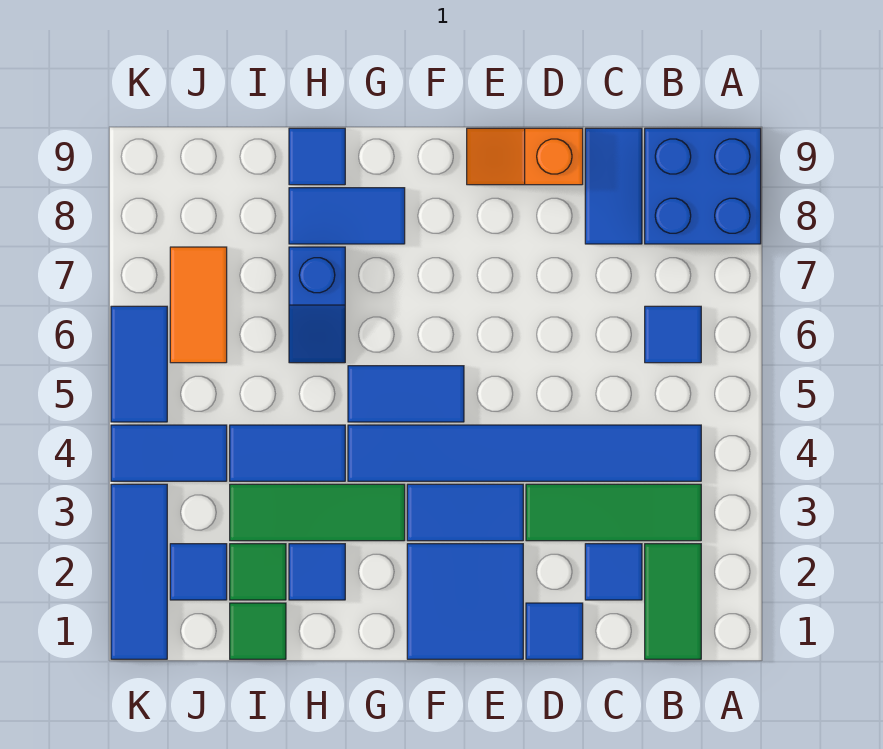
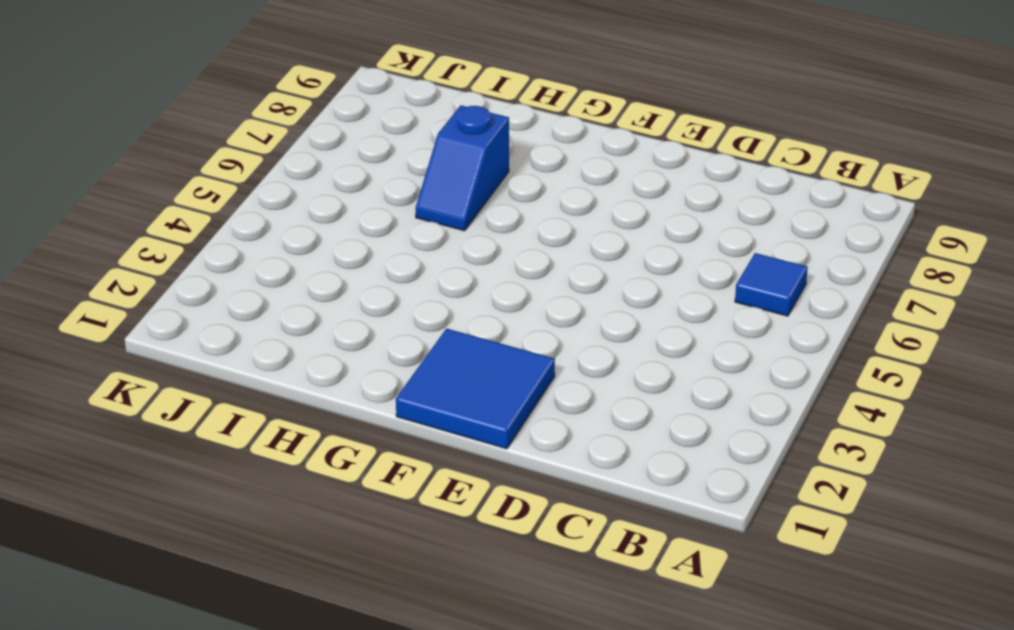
none -> blue 2x2 brick [645,128,761,244]
none -> green 1x2 tile [645,544,701,659]
none -> green 1x3 tile [526,484,701,541]

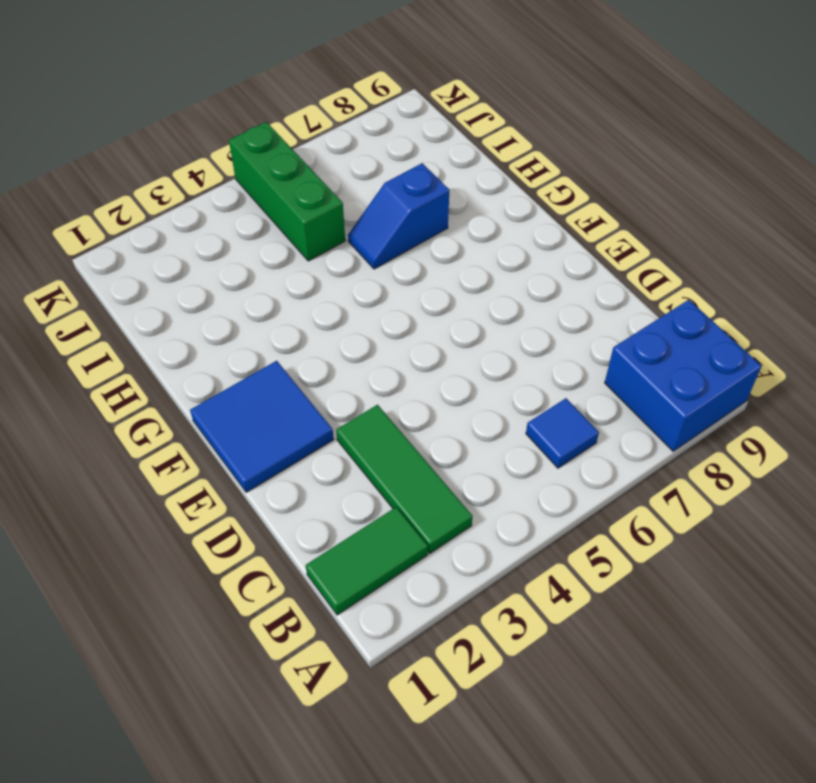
green 1x3 brick [229,122,345,261] -> blue 1x2 tile [111,306,167,422]
none -> blue 1x6 tile [348,425,701,481]
none -> blue 1x1 tile [585,544,642,600]
none -> blue 1x2 tile [585,128,642,244]

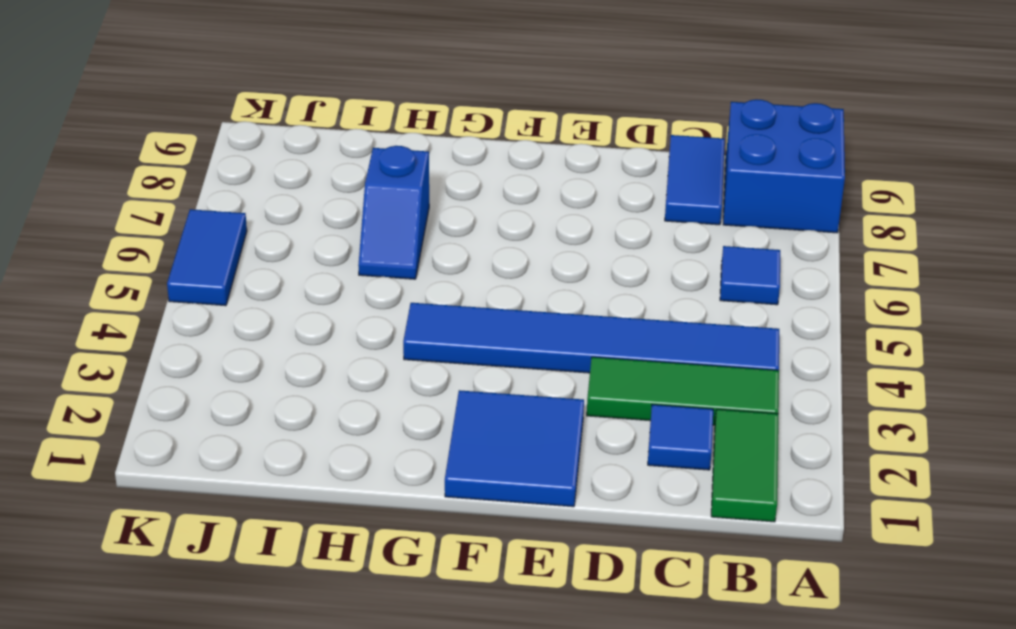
none -> blue 1x1 tile [526,603,583,659]
none -> orange 1x2 slope [467,128,583,185]
none -> blue 1x2 tile [407,484,523,541]

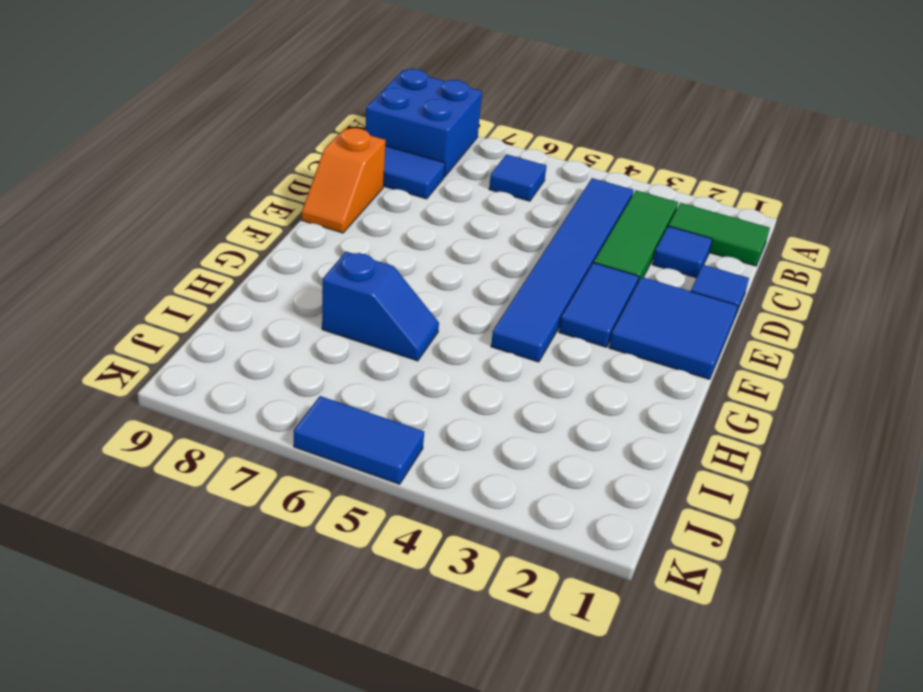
none -> blue 1x2 tile [348,366,464,422]
none -> green 1x3 tile [230,484,405,541]
none -> blue 1x2 tile [289,188,405,244]

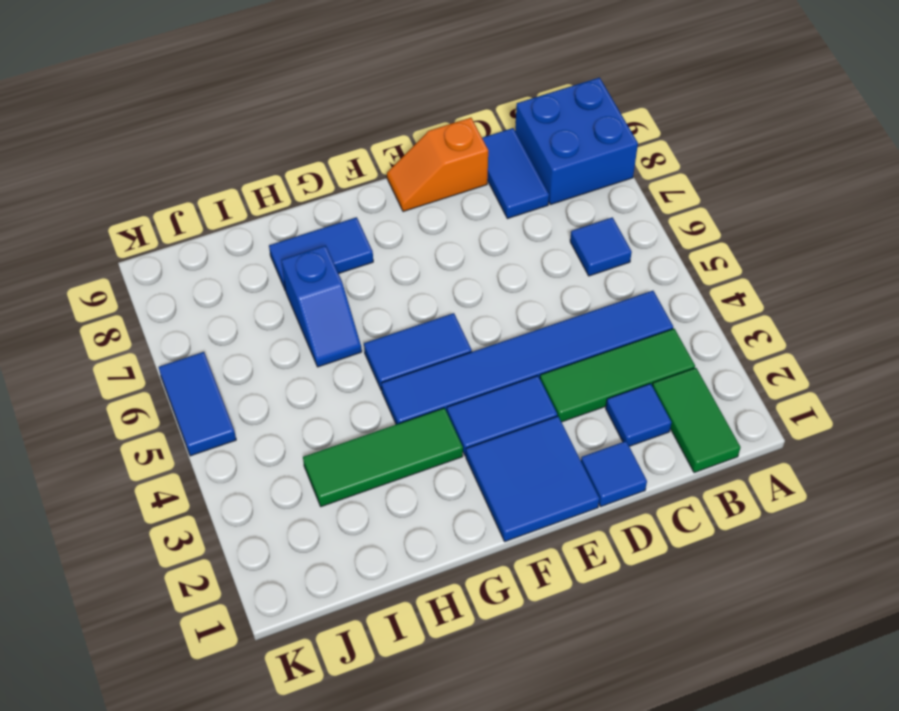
none -> blue 1x1 tile [289,544,345,600]
none -> blue 1x2 tile [230,425,345,481]
none -> blue 1x1 tile [289,128,345,185]

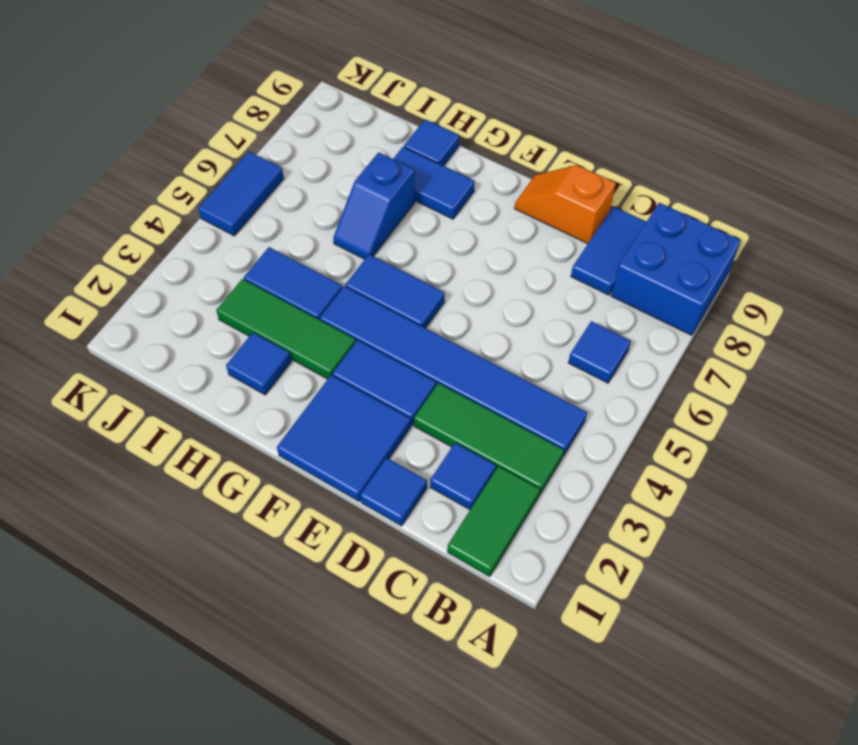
none -> green 1x1 tile [230,603,286,659]
none -> green 1x1 tile [230,544,286,600]
none -> blue 1x1 tile [170,544,227,600]

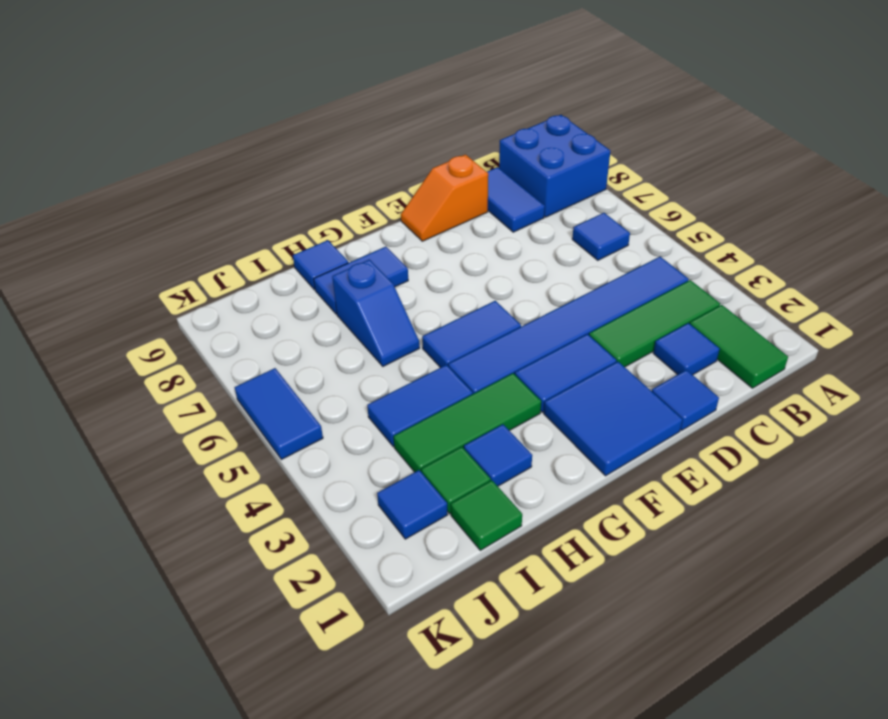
none -> blue 1x2 tile [111,425,227,481]
none -> orange 1x2 tile [170,247,227,363]
none -> blue 1x3 tile [111,484,167,659]

